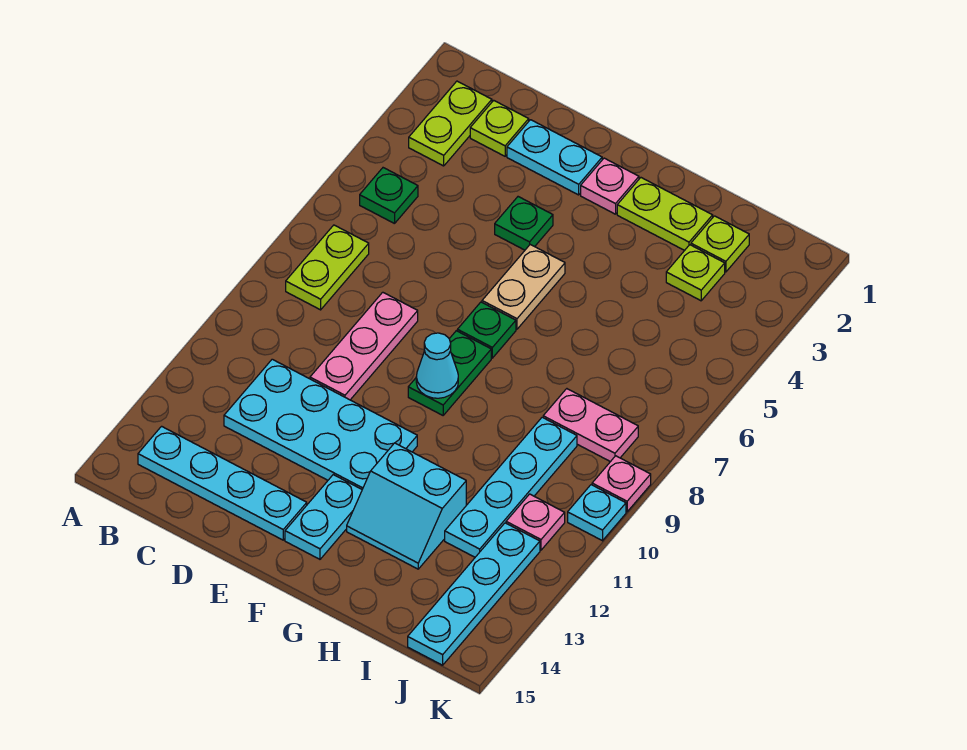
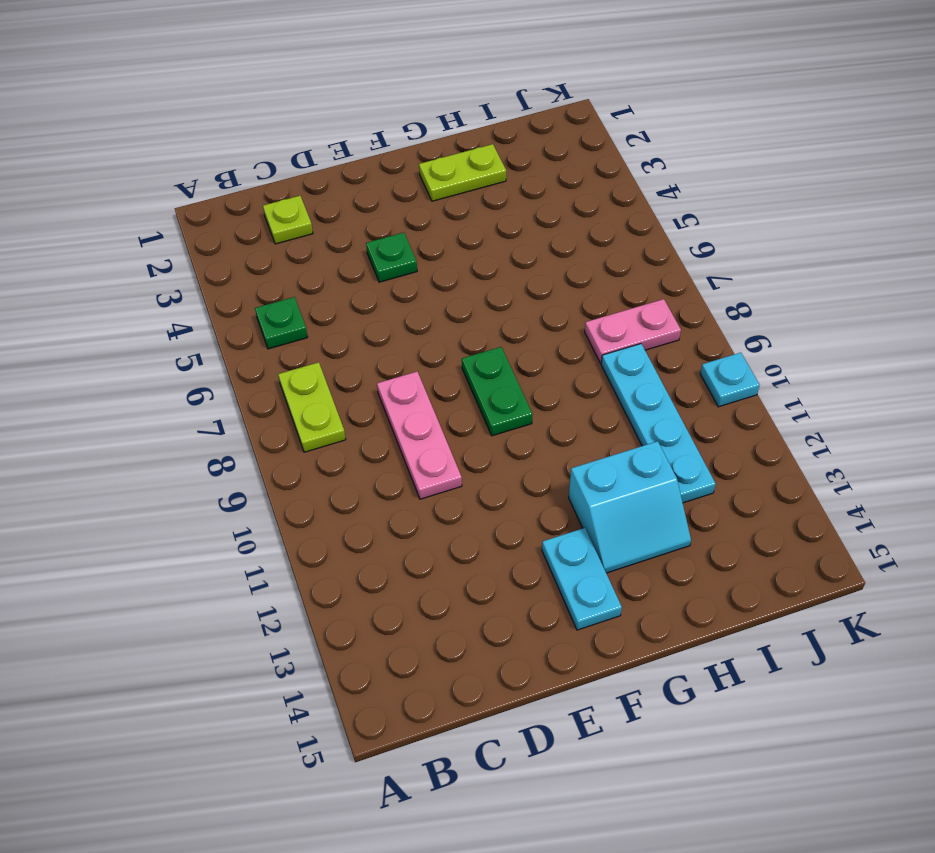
none -> lime 1x2 plate [409,81,492,166]
none -> cyan 1x4 plate [138,426,307,540]
none -> cyan 2x4 plate [224,359,417,489]

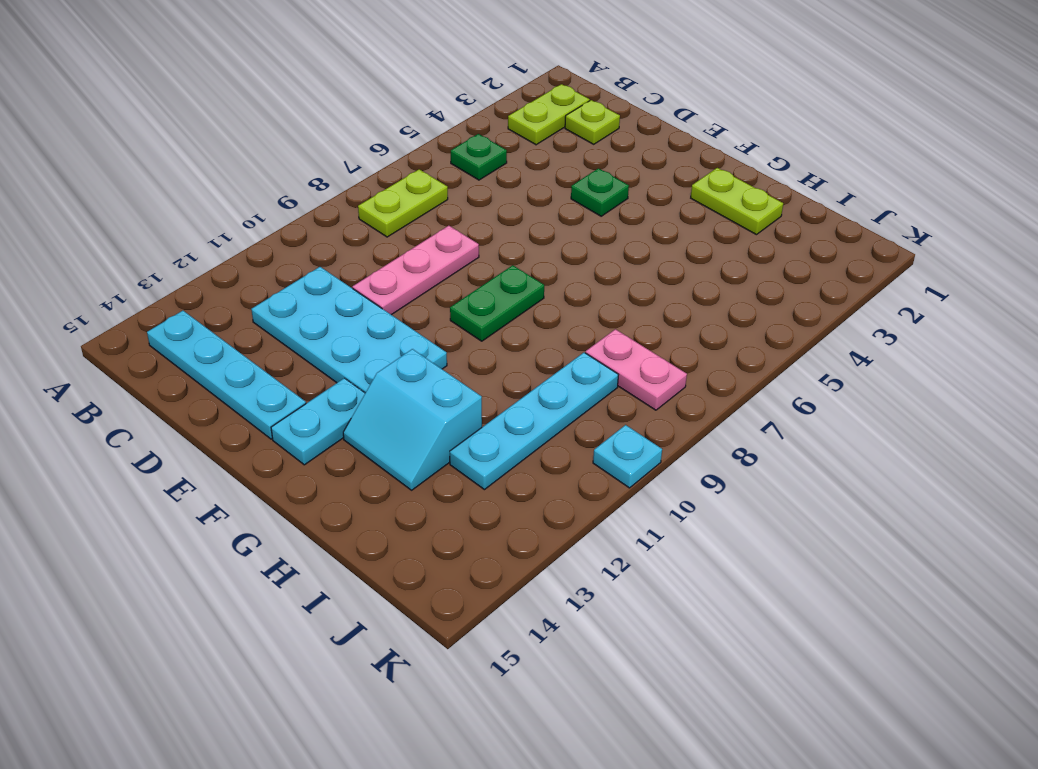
none -> cyan 1x2 plate [507,120,602,195]
none -> pink 1x1 plate [581,158,639,214]
none -> tan 1x2 plate [482,245,565,329]

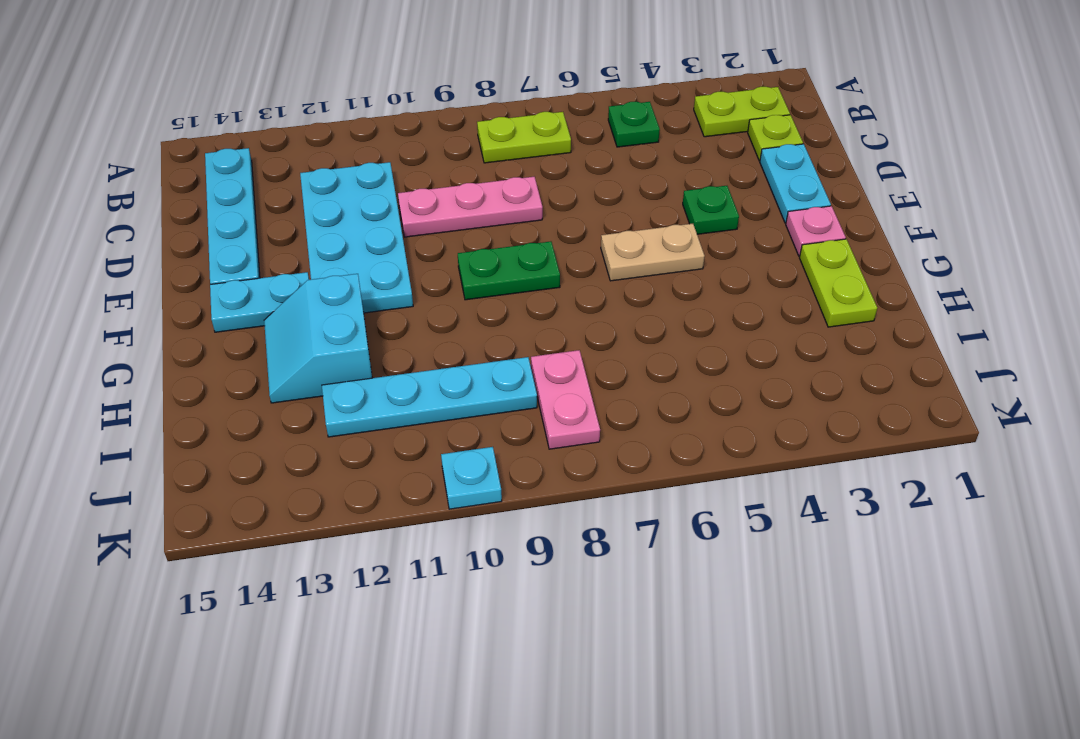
none -> green 1x1 plate [457,302,516,358]
none -> lime 1x1 plate [691,216,749,272]
none -> lime 1x1 plate [666,245,725,301]

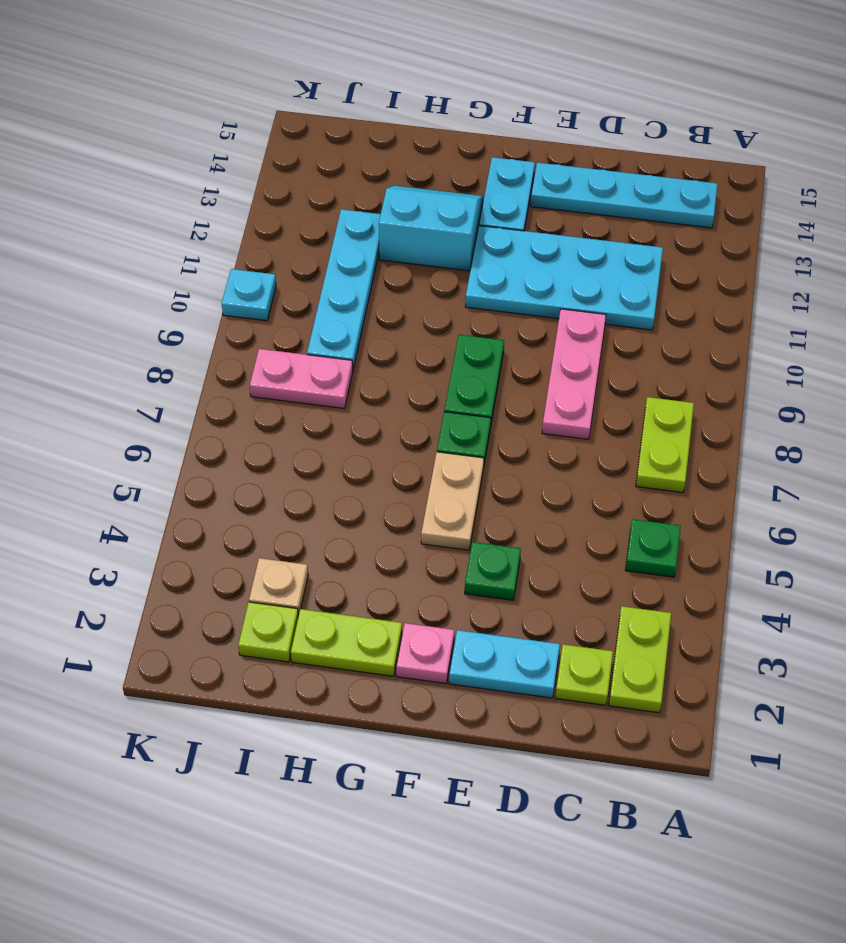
tan 1x1 plate [249,558,308,616] -> lime 1x1 plate [666,245,725,301]
none -> pink 1x1 plate [506,494,565,550]
none -> cyan 1x4 plate [408,523,540,665]
none -> pink 1x1 plate [592,456,651,512]

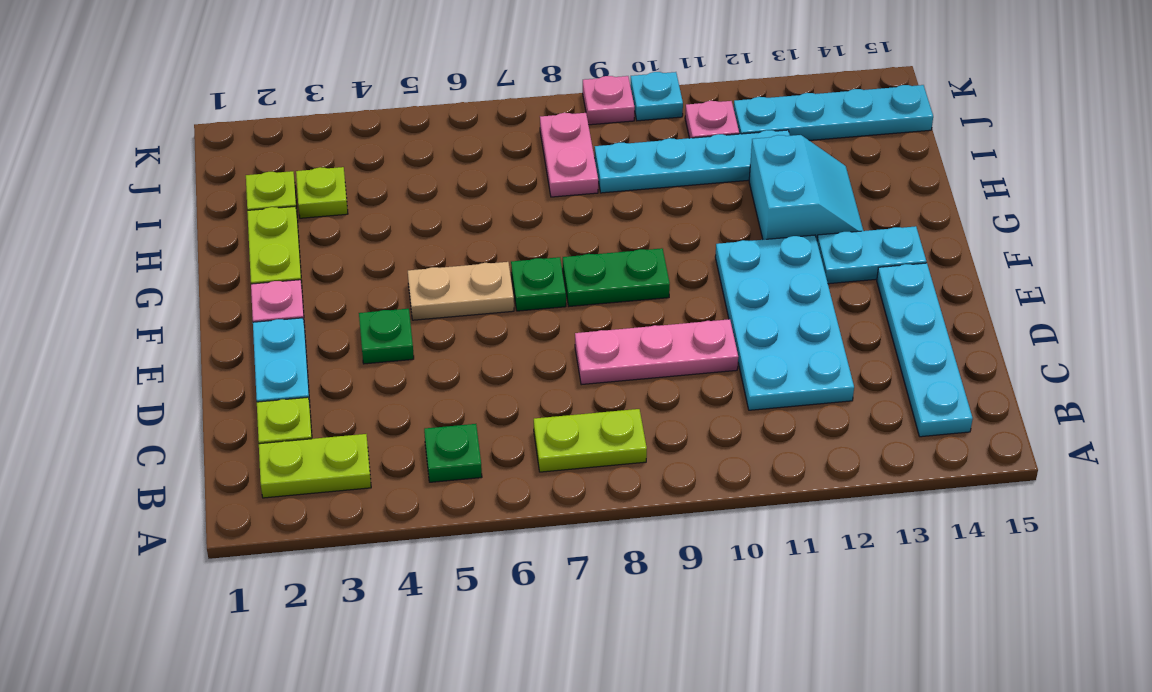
none -> cyan 1x1 cone [416,333,458,398]

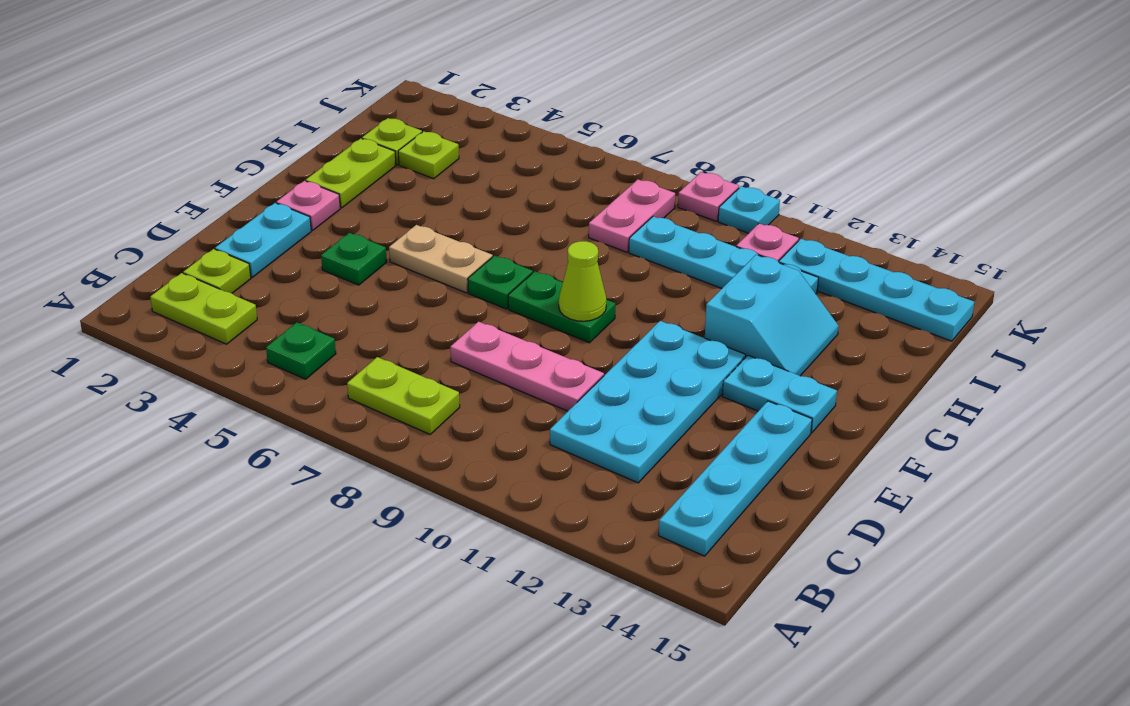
lime 1x1 cone [559,241,606,321] -> cyan 1x1 cone [416,333,458,398]

